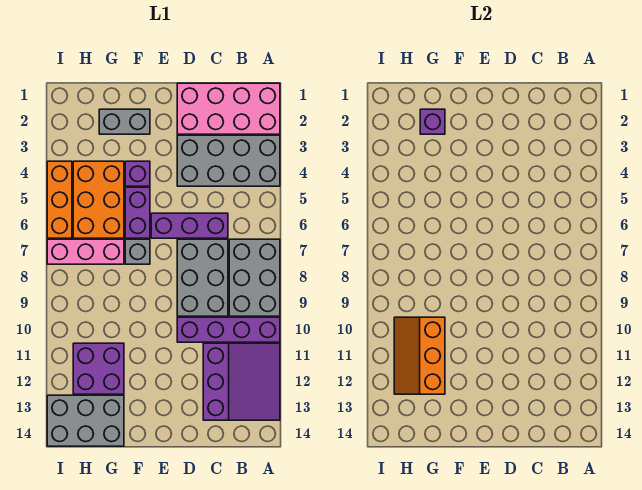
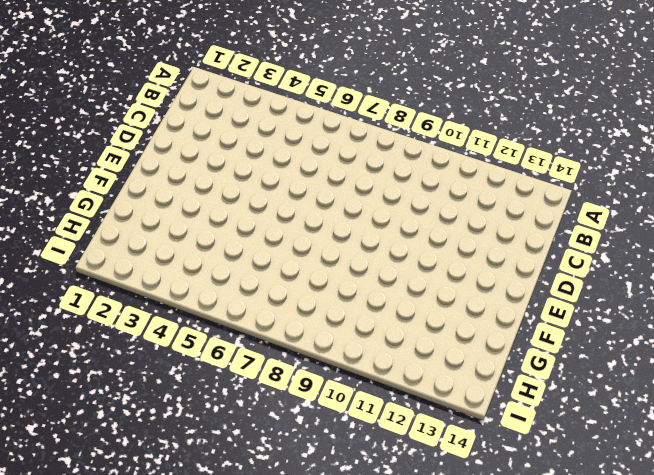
none -> pink 2x4 brick [177,83,280,134]
none -> grey 2x4 brick [177,135,280,186]
none -> grey 2x3 brick [229,239,280,316]

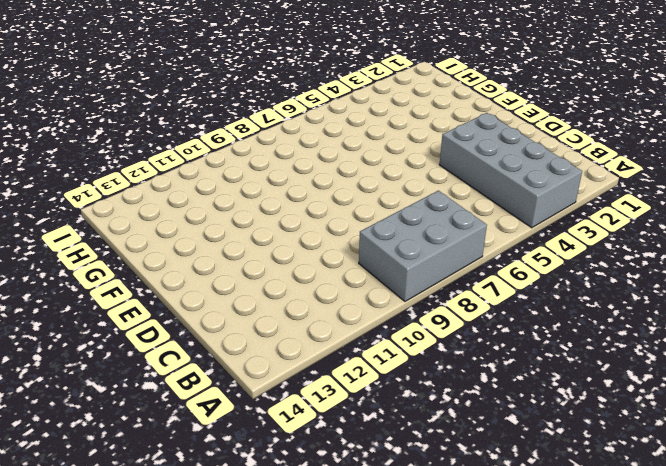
none -> pink 2x4 brick [177,83,280,134]
none -> purple 1x4 brick [177,317,280,342]
none -> purple 3x3 slope [203,343,280,420]

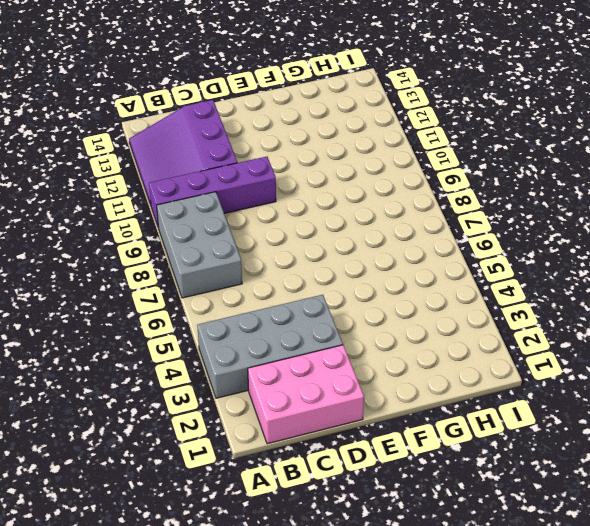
pink 2x3 brick [248,345,364,444] -> pink 2x4 brick [177,83,280,134]
none -> purple 1x3 brick [151,213,228,238]
none -> grey 2x3 brick [177,239,228,316]
none -> grey 1x2 brick [99,109,150,134]

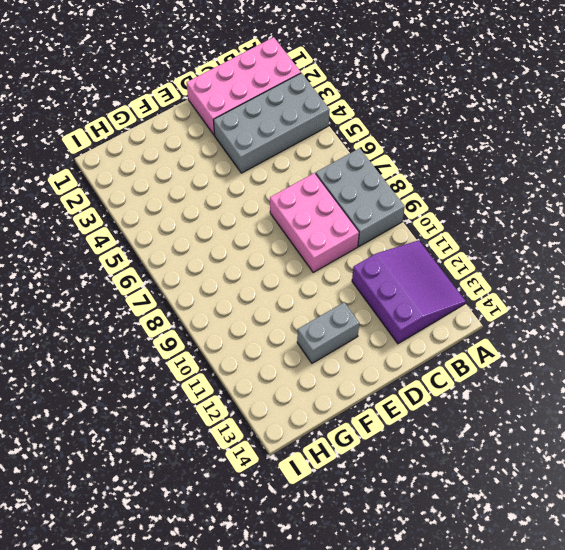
pink 2x3 brick [270,173,359,272] -> grey 2x3 brick [177,239,228,316]
grey 1x2 brick [297,302,359,363] -> grey 1x2 brick moved to [99,109,150,134]
none -> purple 1x4 brick [177,317,280,342]
none -> purple 1x3 brick [151,213,228,238]
none -> purple 1x1 brick [125,161,150,186]

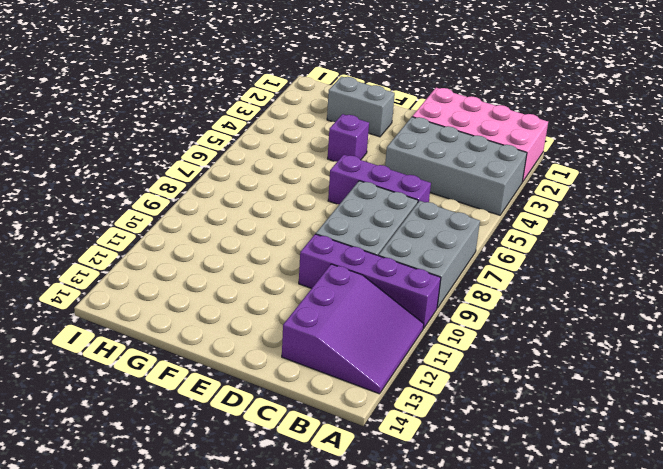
none -> purple 1x2 brick [125,187,150,238]
none -> grey 1x1 brick [125,239,150,264]
none -> orange 2x3 brick [73,161,124,238]

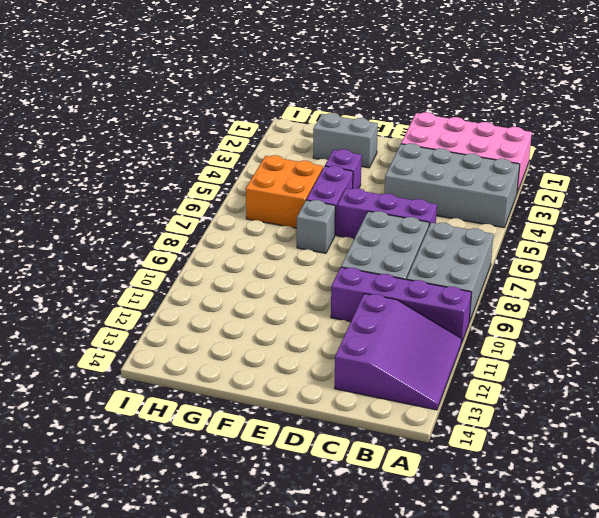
orange 2x2 brick [246,155,323,228] -> orange 2x3 brick [73,161,124,238]
none -> pink 1x3 brick [47,239,124,264]
none -> purple 2x2 brick [73,343,124,394]
none -> grey 2x3 brick [47,395,124,446]

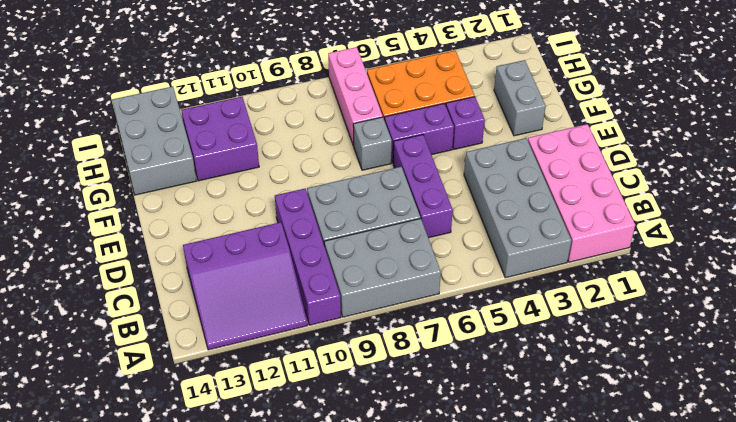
none -> orange 1x3 brick [47,161,72,238]
none -> purple 1x1 brick [420,109,445,134]
none -> orange 2x3 slope [394,317,445,394]

